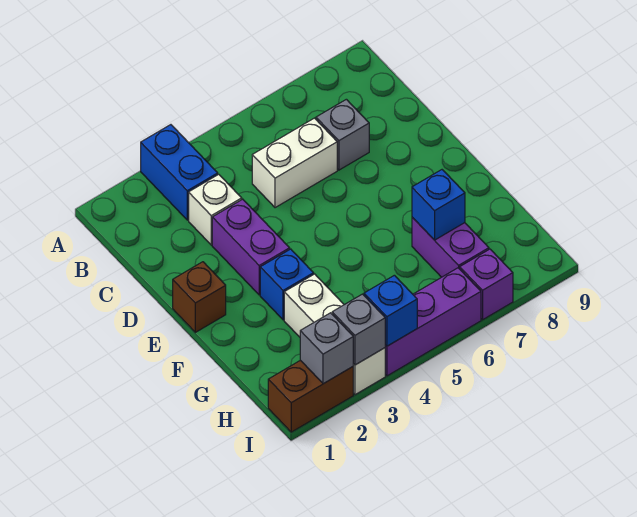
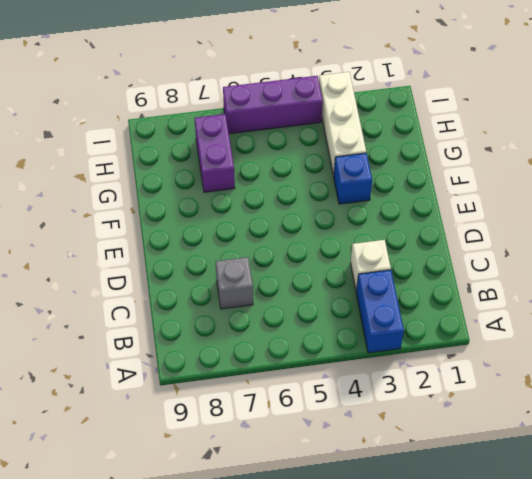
none -> white 1x2 brick [252,118,337,208]
none -> purple 1x2 brick [212,199,290,295]
none -> brown 1x1 brick [173,262,226,332]

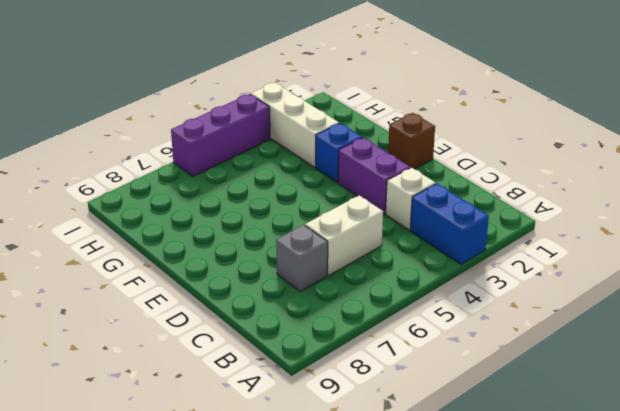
none -> purple 1x2 brick [412,217,489,277]
none -> brown 1x2 brick [268,360,353,432]
none -> purple 1x1 brick [460,249,513,320]

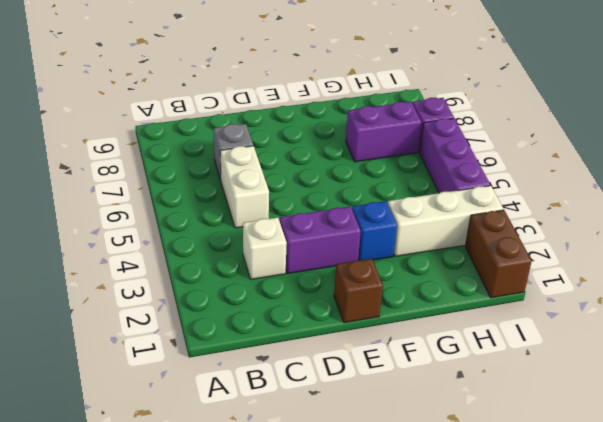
none -> blue 1x2 brick [141,125,218,220]
none -> blue 1x1 brick [412,170,465,240]
none -> grey 1x1 brick [300,313,353,384]

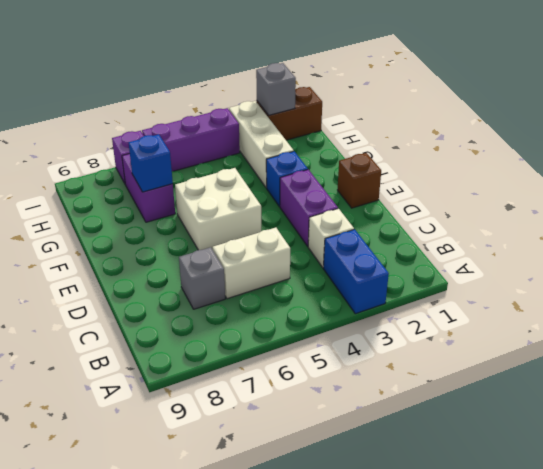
white 2x2 brick [175,168,261,250] -> none
none -> grey 1x1 brick [332,294,385,365]
none -> blue 1x1 brick [364,275,417,346]

